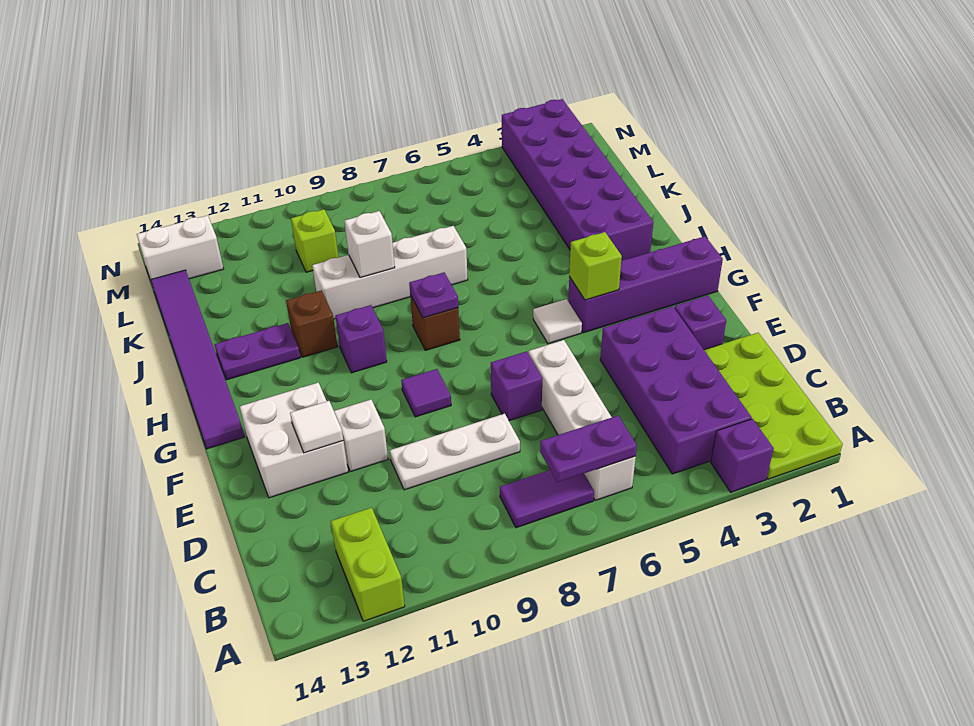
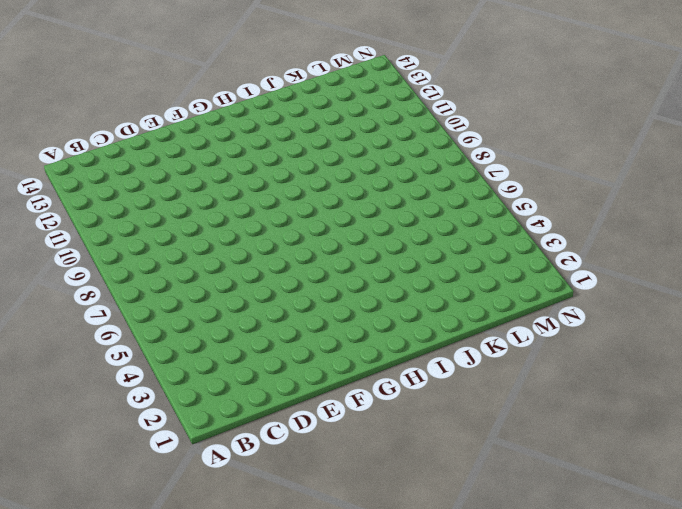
none -> lime 2x4 plate [704,333,843,479]
none -> purple 1x1 brick [711,419,774,492]
none -> lime 1x2 brick [331,508,405,621]

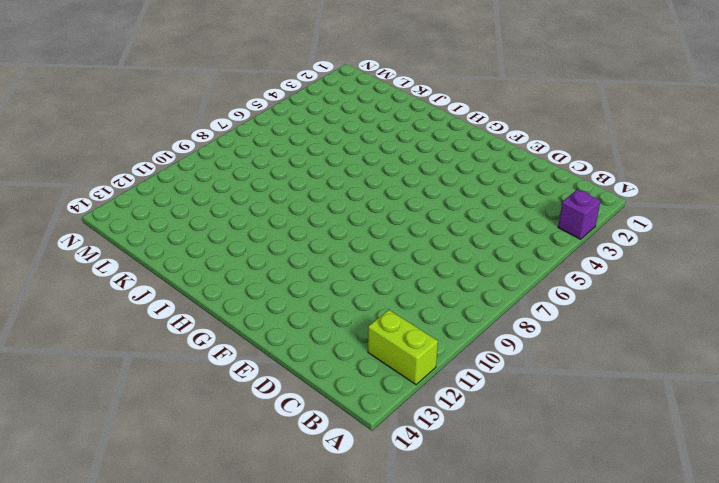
none -> lime 2x4 plate [704,333,843,479]
none -> purple 2x4 brick [600,306,752,474]
none -> white 1x4 brick [529,340,636,500]

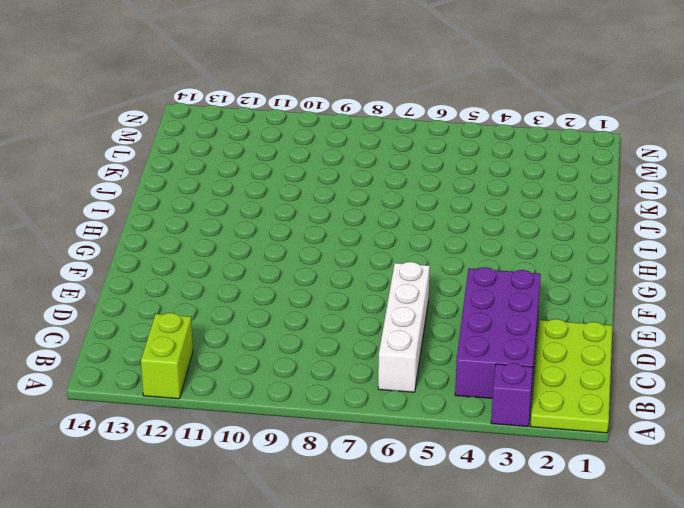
none -> purple 1x2 tile [500,470,594,528]
none -> white 1x3 plate [390,414,520,490]
none -> purple 1x1 brick [674,296,726,350]

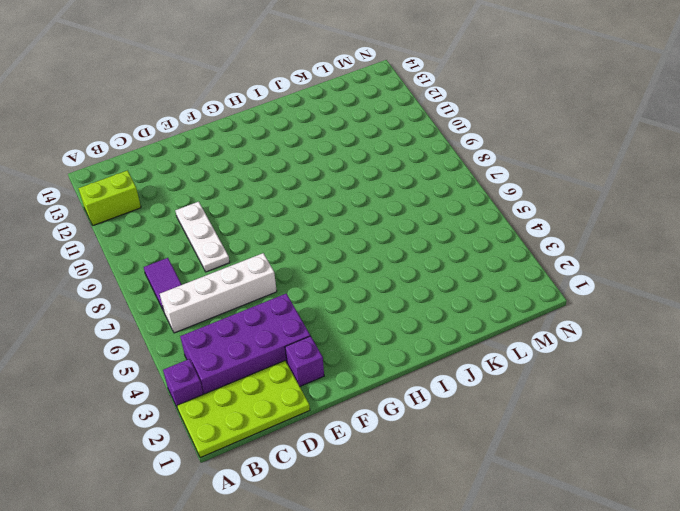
none -> purple 1x1 brick [491,351,542,421]
none -> white 1x1 brick [334,400,388,472]
none -> white 2x2 brick [240,383,348,498]

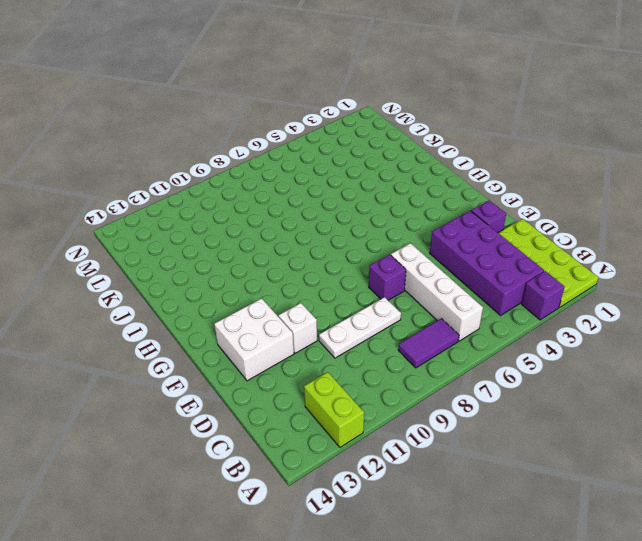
none -> purple 1x1 tile [401,369,451,417]
none -> purple 1x4 brick [568,236,723,333]
none -> white 1x1 tile [533,299,582,344]

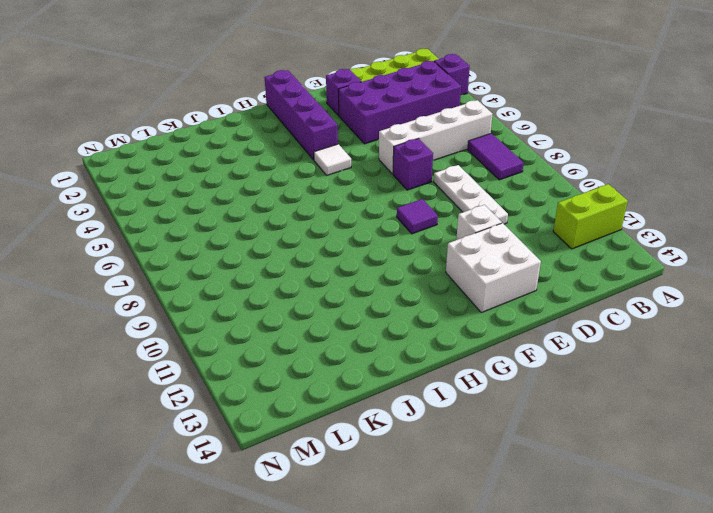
none -> purple 1x6 tile [151,270,244,449]
none -> brown 1x1 brick [410,295,460,350]
none -> purple 1x1 brick [335,305,387,373]

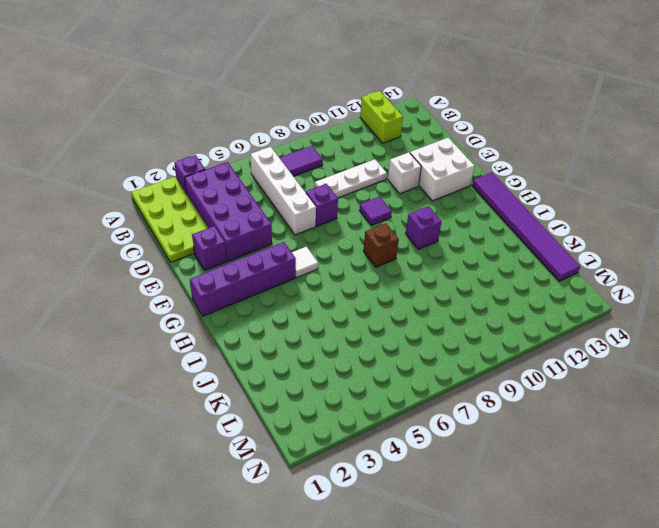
none -> purple 2x6 brick [502,99,653,261]
none -> brown 1x1 brick [286,290,338,357]
none -> purple 1x2 plate [214,323,300,380]

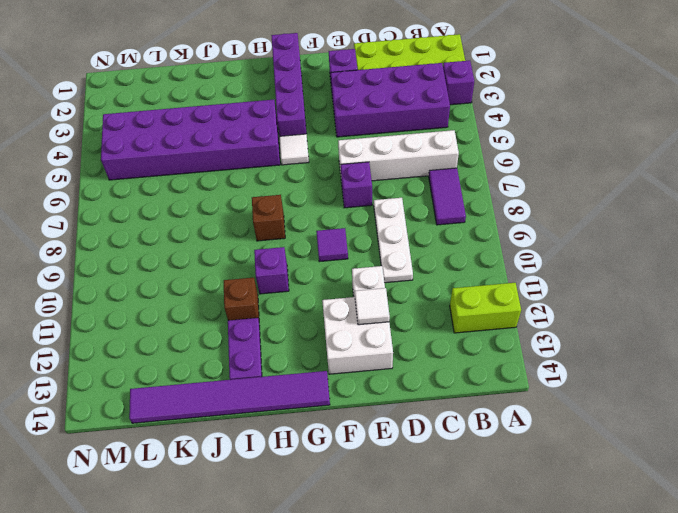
purple 2x6 brick [101,100,280,180] -> purple 2x6 brick moved to [502,99,653,261]
none -> white 1x4 brick [312,226,468,319]
none -> lime 1x1 brick [291,209,339,272]
none -> white 1x2 brick [137,215,224,280]

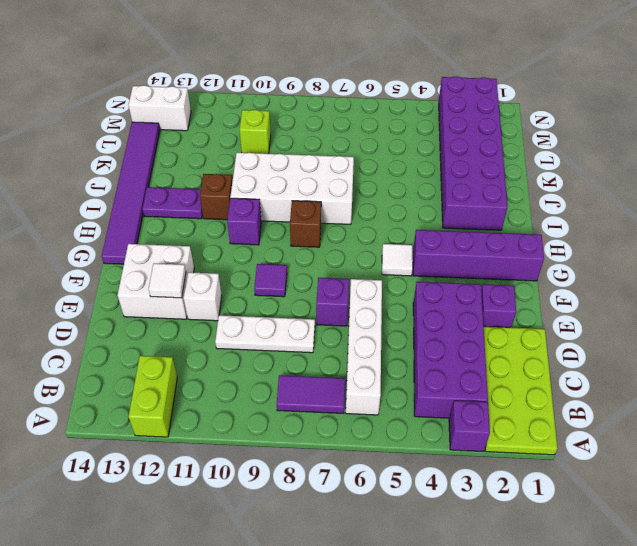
white 2x4 brick [230,153,354,224] -> white 1x4 brick [312,226,468,319]
none -> purple 1x2 plate [540,416,637,482]
none -> lime 1x1 brick [569,232,622,300]
none -> purple 1x1 plate [409,273,458,318]

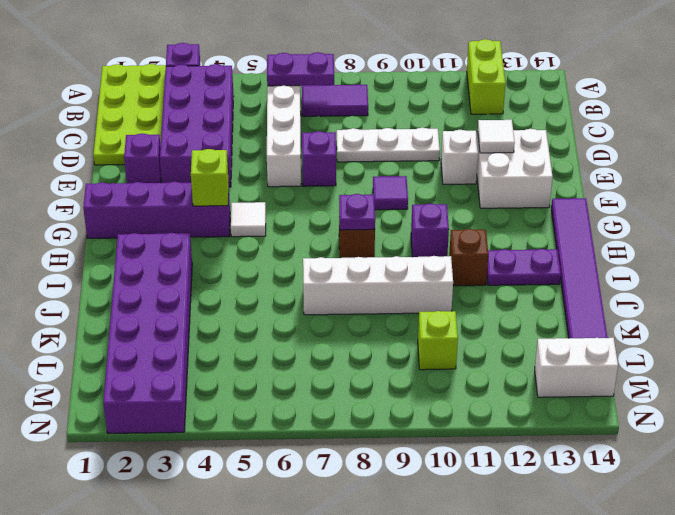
none -> white 1x1 brick [344,211,395,278]

